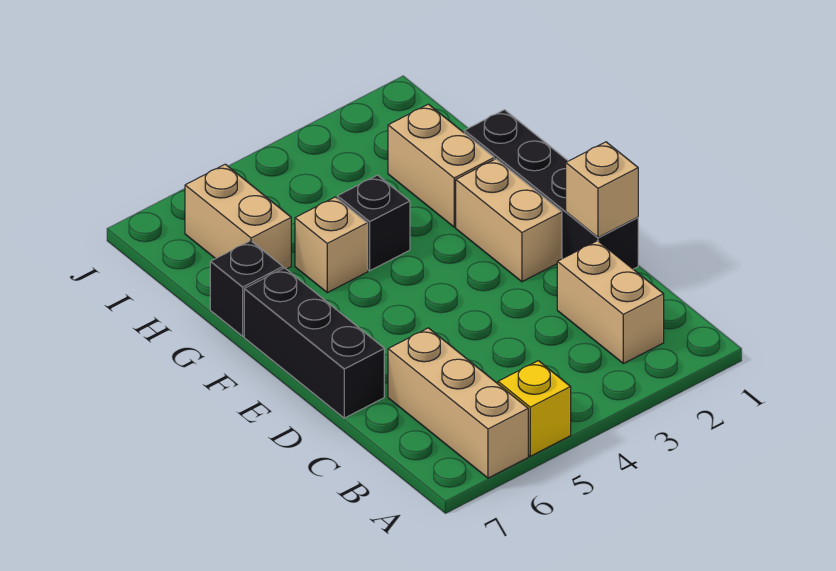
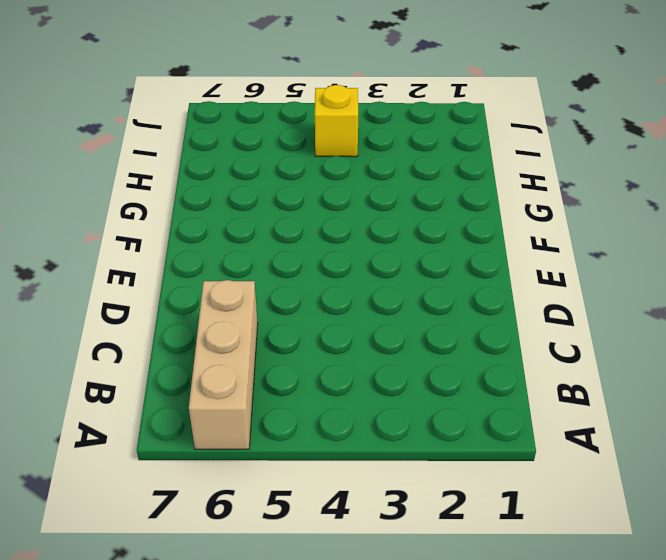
yellow 1x1 brick [315,85,358,157] -> yellow 1x1 brick moved to [498,361,571,456]
none -> tan 1x2 brick [557,241,664,364]
none -> black 1x4 brick [464,110,638,269]
none -> black 1x3 brick [244,268,384,418]

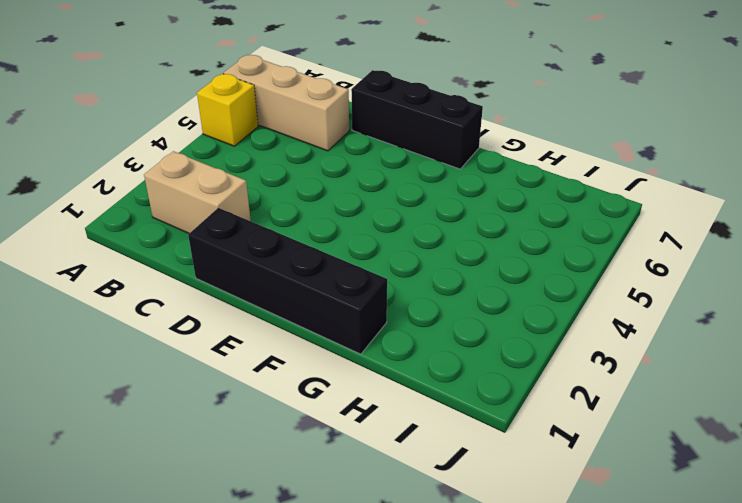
none -> tan 1x2 brick [456,159,562,282]
none -> tan 1x2 brick [388,104,494,227]
none -> black 1x1 brick [337,175,410,271]

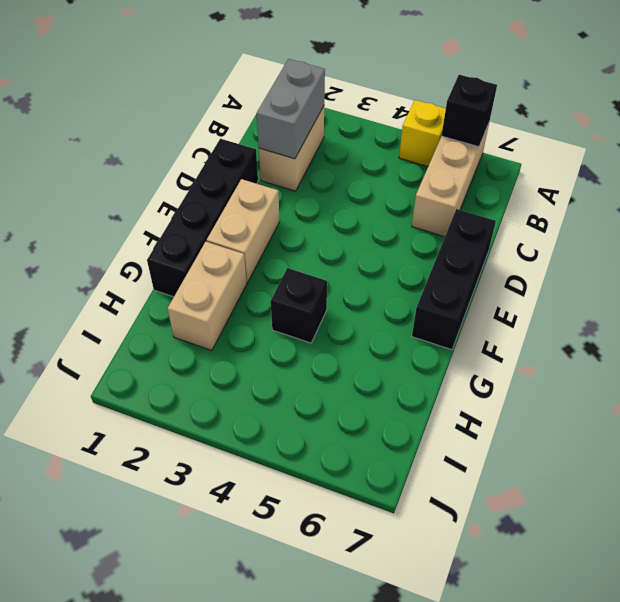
black 1x1 brick [442,75,497,147] -> black 1x1 brick moved to [210,241,283,336]
grey 1x2 brick [256,59,325,159] -> none
none -> tan 1x1 brick [295,197,368,293]
none -> tan 1x2 brick [185,164,291,269]
none -> tan 1x1 brick [566,142,638,237]

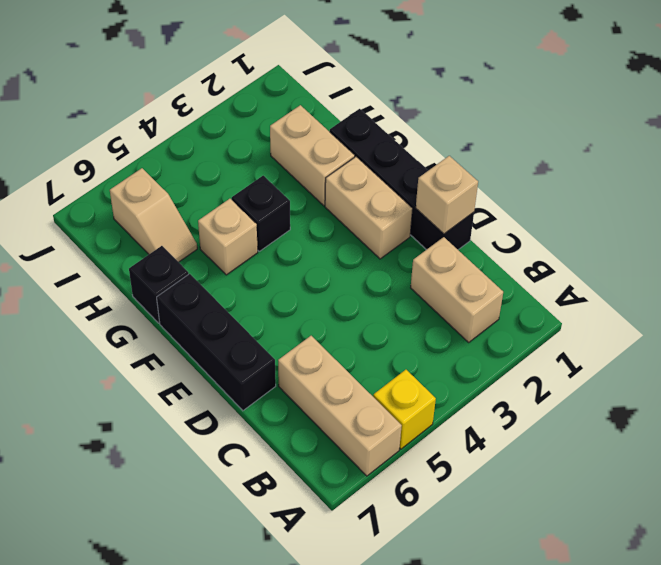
tan 1x2 slope [110,168,197,262] -> tan 1x2 brick [185,164,291,269]

